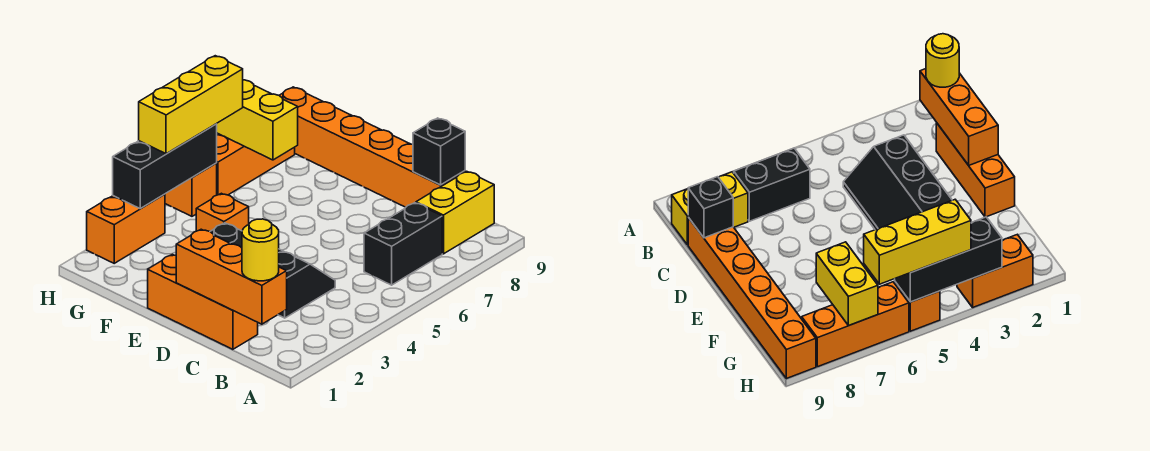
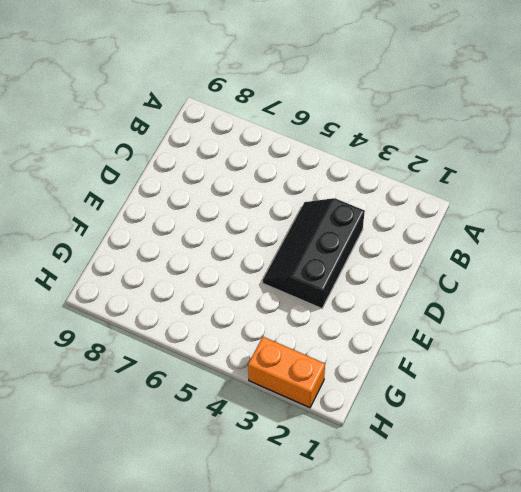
none -> black 1x2 brick [364,203,442,285]
none -> yellow 1x2 brick [416,171,494,254]
none -> orange 1x3 brick [148,254,258,349]

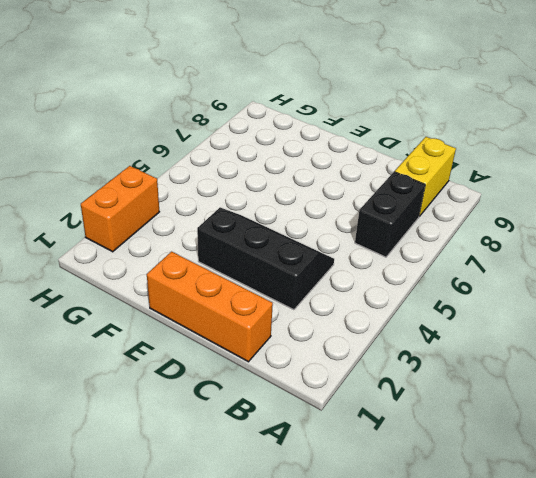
none -> orange 1x6 brick [279,87,465,207]
none -> orange 1x1 brick [196,193,249,231]
none -> orange 1x1 brick [165,163,217,216]

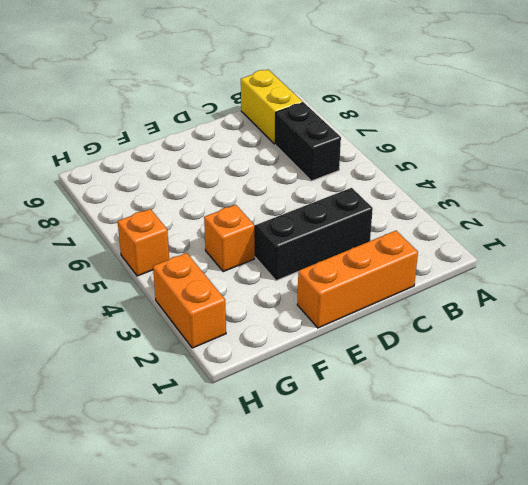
none -> orange 1x6 brick [279,87,465,207]
none -> orange 1x3 brick [217,133,295,195]
none -> orange 1x3 brick [176,229,287,324]

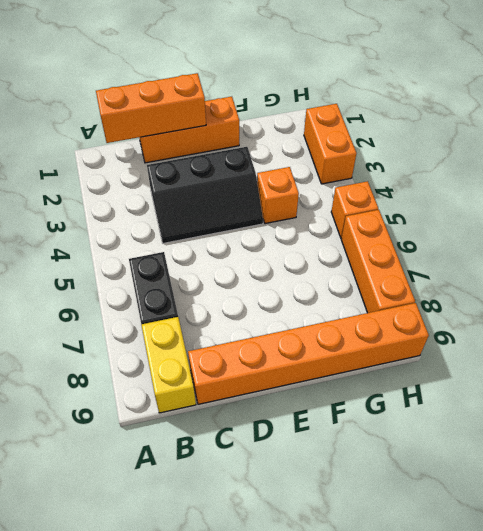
none -> black 1x1 brick [413,118,465,185]
none -> yellow 1x2 brick [217,80,298,160]
none -> black 1x3 brick [113,124,217,209]

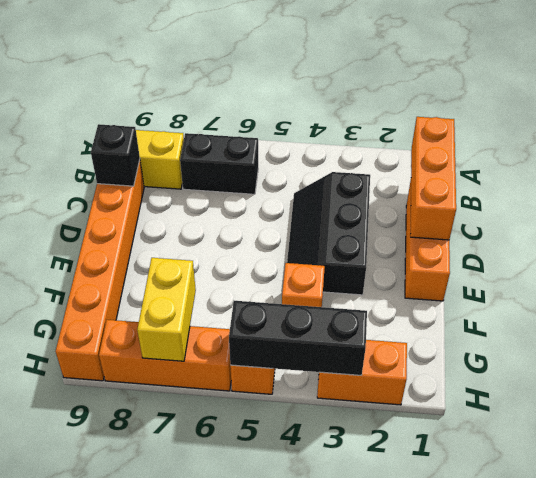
none -> yellow 1x1 round brick [242,219,279,281]
none -> yellow 1x3 brick [139,56,243,154]

